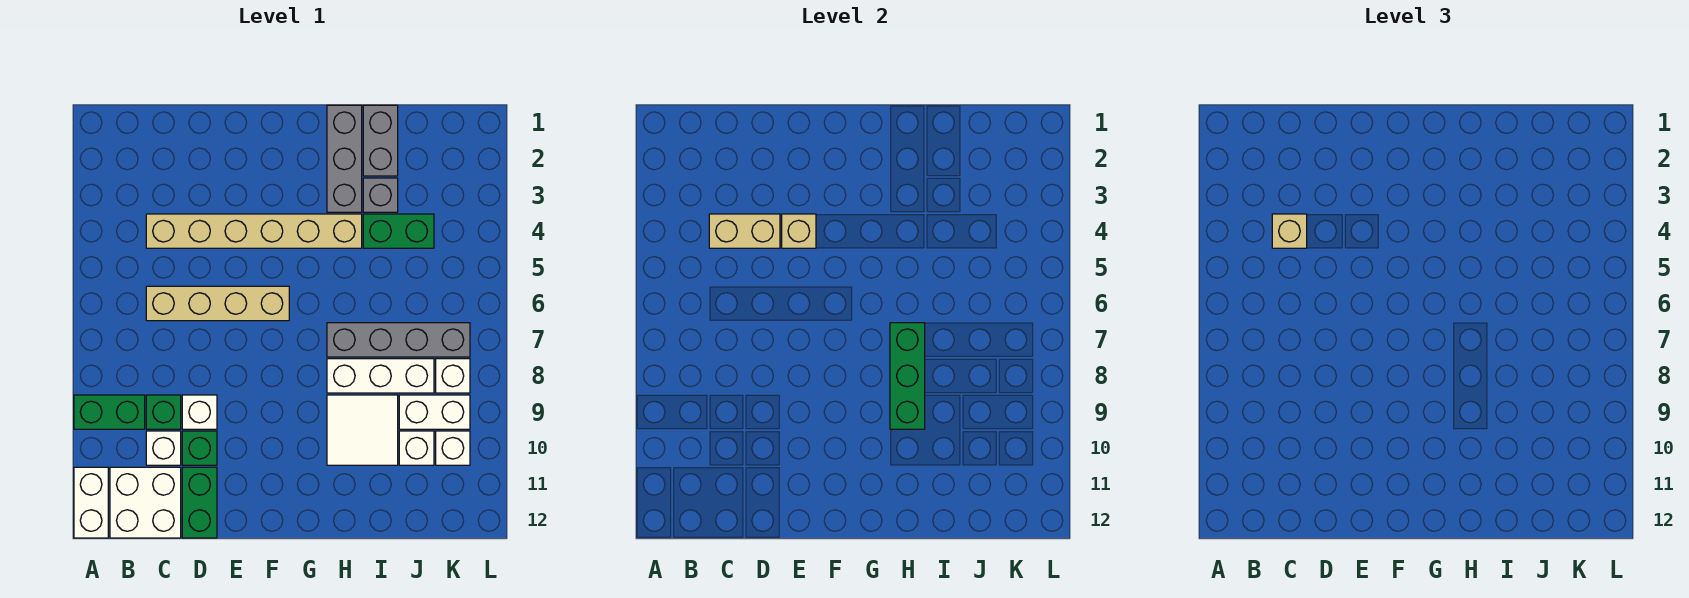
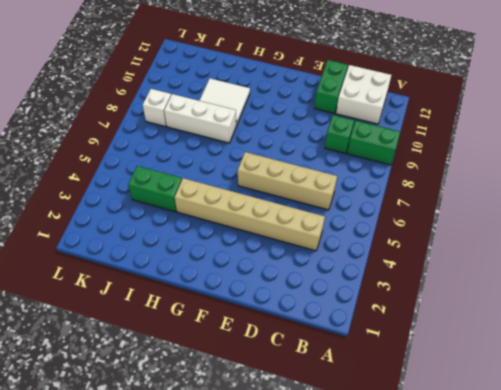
none -> white 1x2 brick [74,467,108,538]
none -> white 1x1 brick [146,431,181,465]
none -> white 1x1 brick [182,395,217,429]

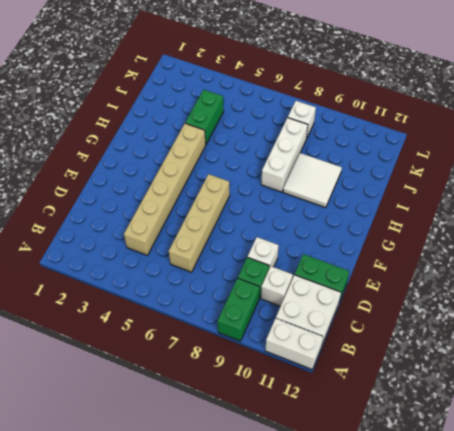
none -> green 1x1 brick [182,431,217,465]
none -> grey 1x3 brick [327,105,362,212]
none -> grey 1x4 brick [327,323,470,357]

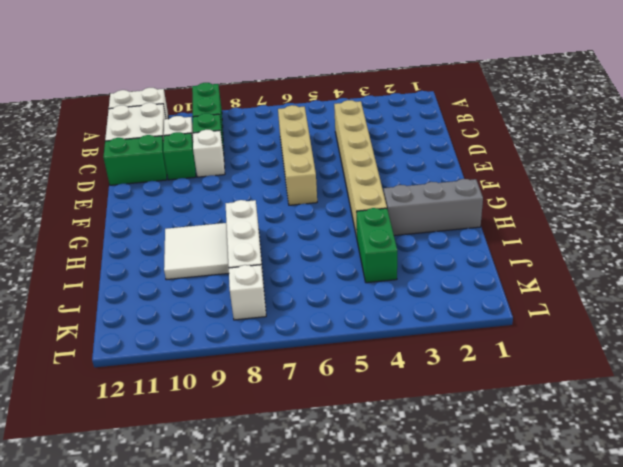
none -> grey 1x4 brick [327,323,470,357]
none -> grey 1x2 brick [363,105,398,176]
none -> grey 1x1 brick [363,178,398,212]

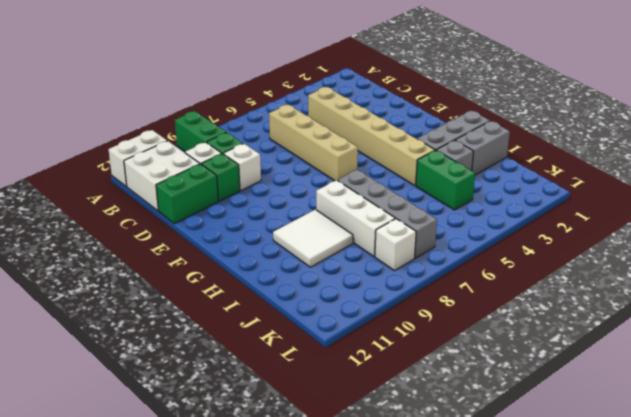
none -> white 1x2 brick [399,395,470,429]
none -> white 1x1 brick [399,431,434,465]
none -> white 1x1 brick [436,431,470,465]

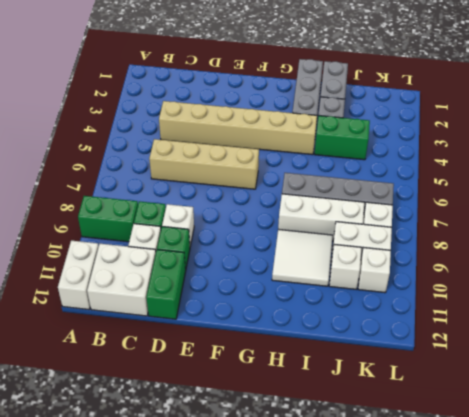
none -> tan 1x2 brick [709,214,780,248]
none -> tan 1x1 brick [782,214,816,248]
none -> green 1x3 brick [890,323,925,429]

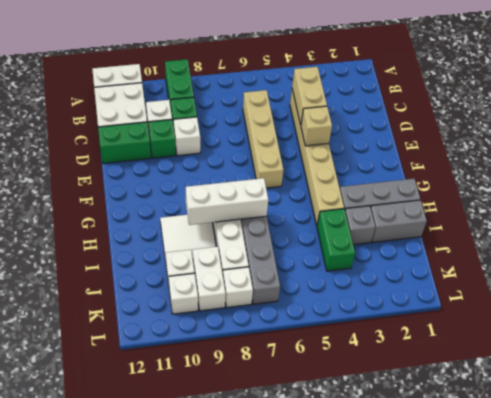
white 1x3 brick [186,178,268,225] -> green 1x3 brick [890,323,925,429]
none -> tan 1x1 brick [1272,214,1307,248]

